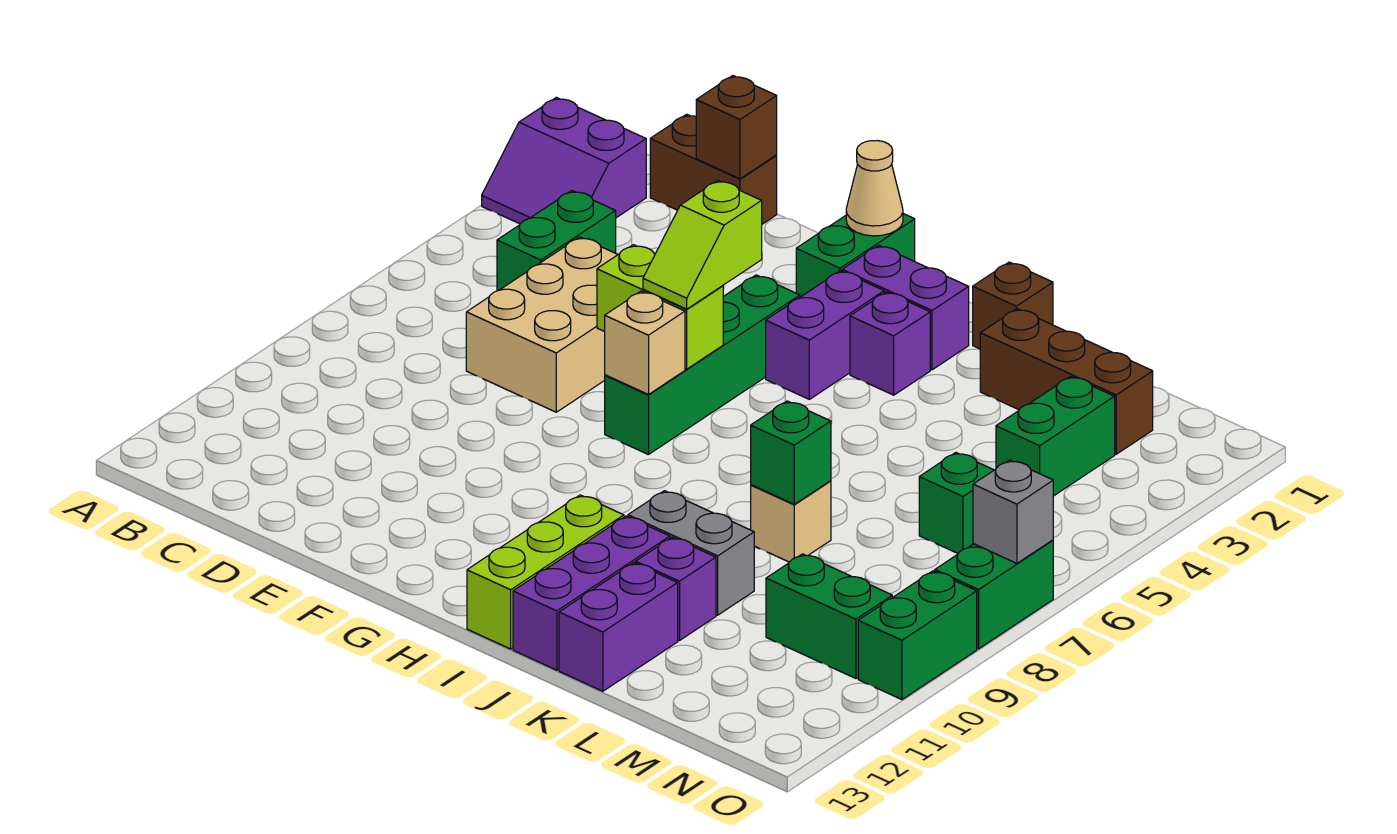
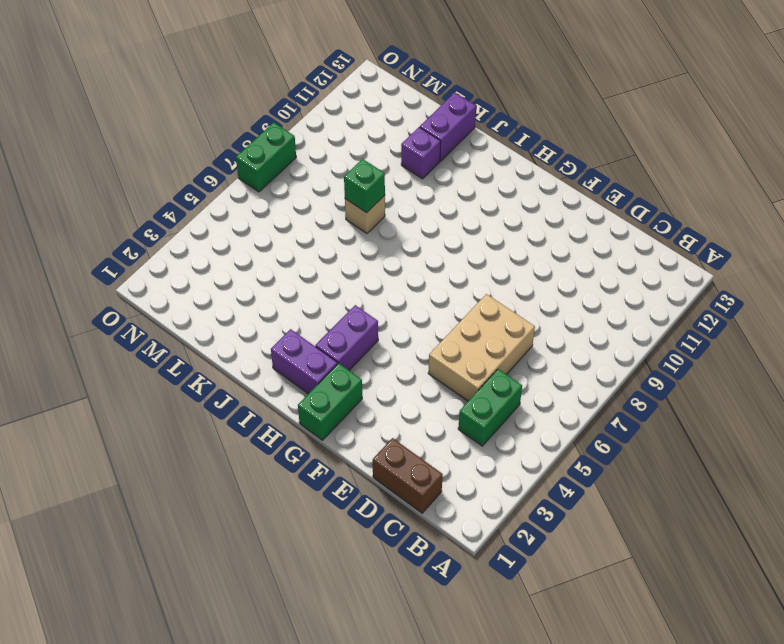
none -> purple 2x2 slope [482,97,646,224]
none -> green 1x4 brick [605,275,800,455]
none -> purple 1x1 brick [850,292,930,395]

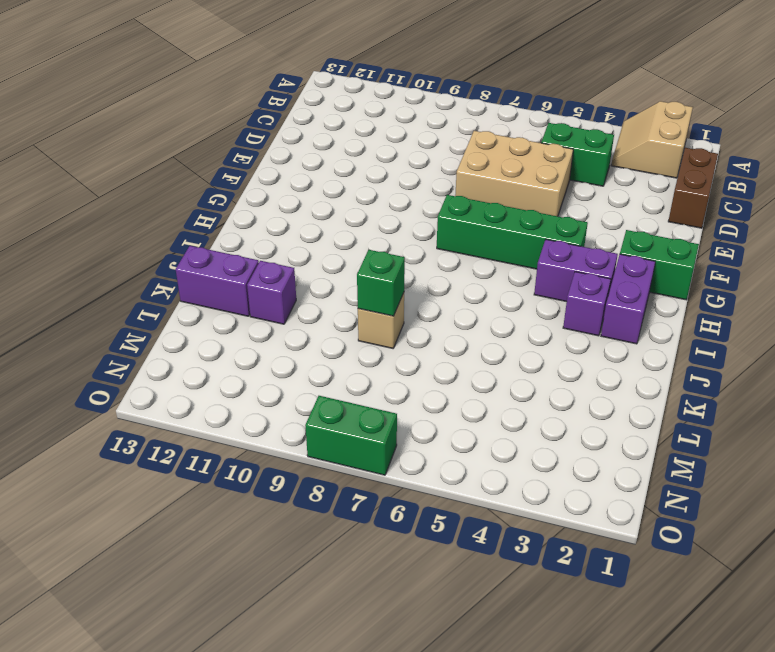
tan 2x2 slope [611,101,693,178] -> purple 2x2 slope [482,97,646,224]
none -> lime 1x3 brick [467,495,624,649]
none -> brown 1x1 brick [973,262,1053,349]
none -> grey 1x2 brick [628,491,754,615]

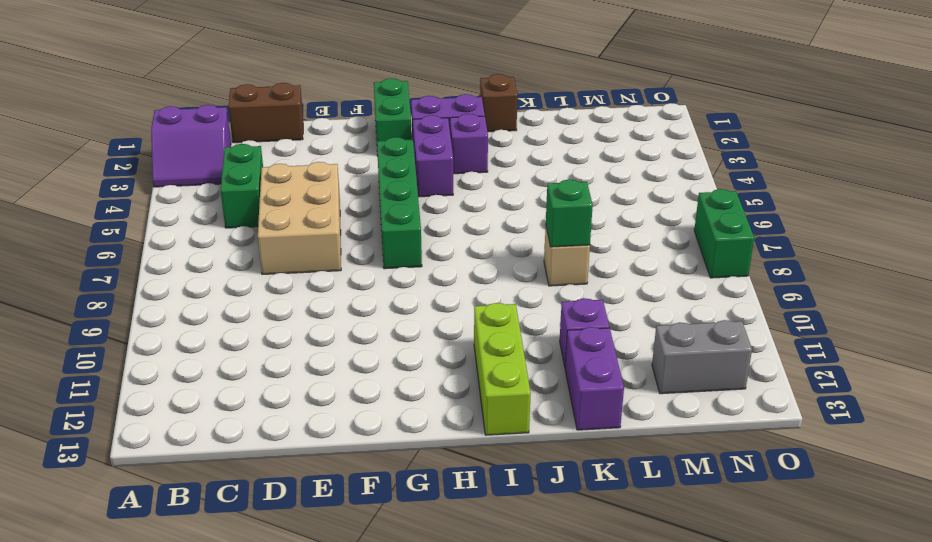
grey 1x2 brick [652,320,752,394] -> grey 1x2 brick moved to [628,491,754,615]
none -> purple 1x3 brick [513,516,670,670]
none -> brown 1x3 brick [980,309,1153,454]
none -> green 1x2 brick [996,376,1115,496]

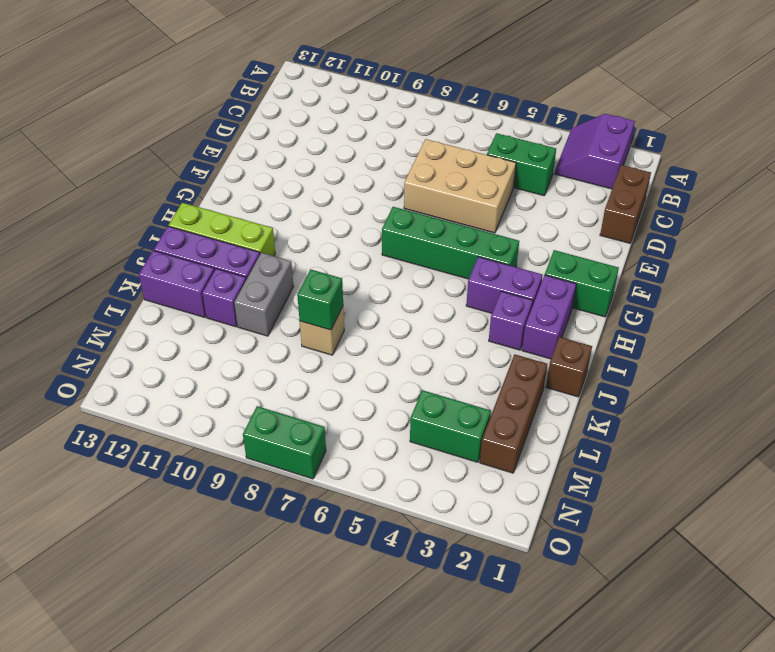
none -> green 1x1 brick [919,453,994,553]
none -> green 1x2 brick [766,554,892,678]
none -> green 1x2 brick [858,571,977,700]

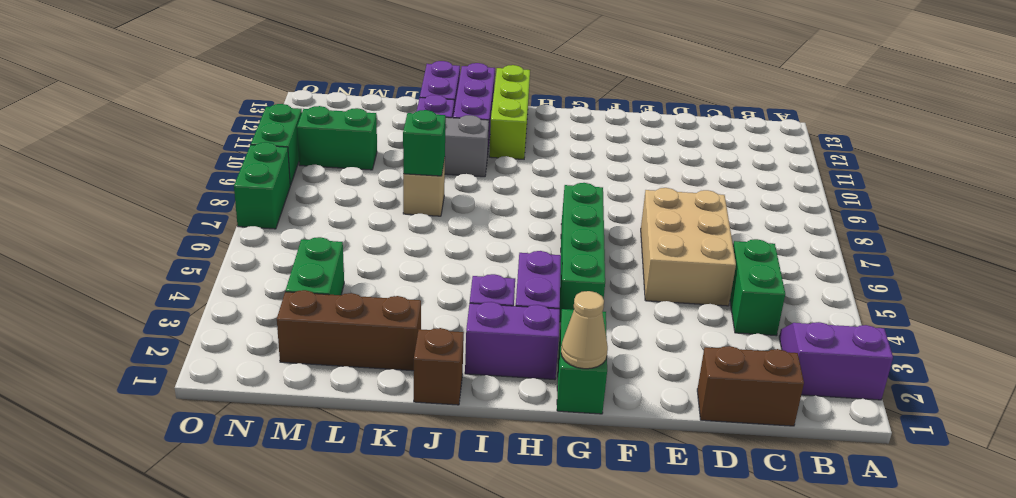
none -> green 1x1 brick [919,453,994,553]
none -> brown 1x1 brick [696,76,777,179]
none -> lime 1x2 brick [597,245,723,369]

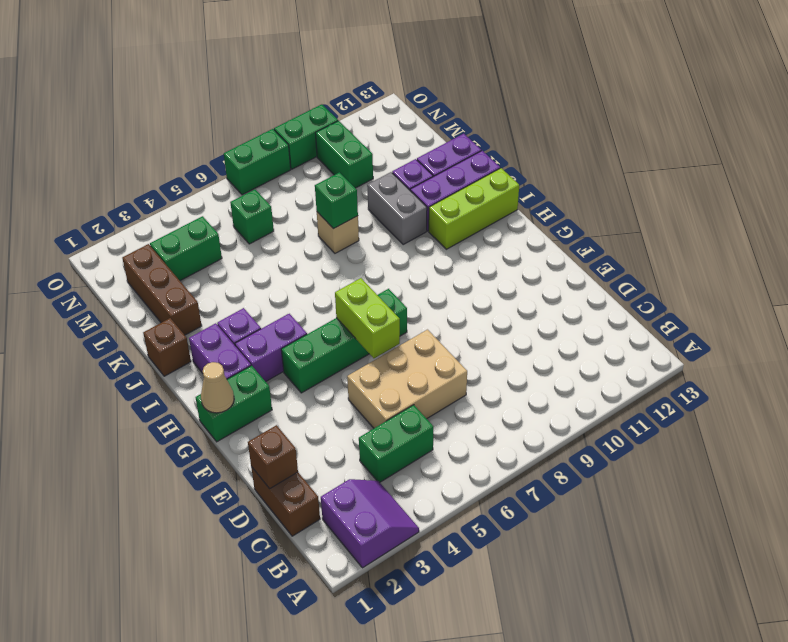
none -> tan 1x1 brick [605,291,685,395]
none -> grey 1x1 brick [973,460,1053,563]
none -> lime 1x2 slope [643,180,762,309]

